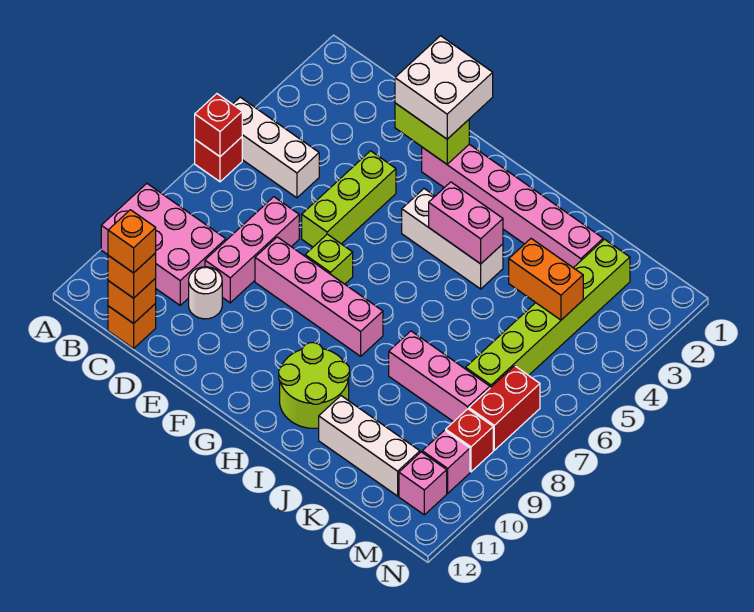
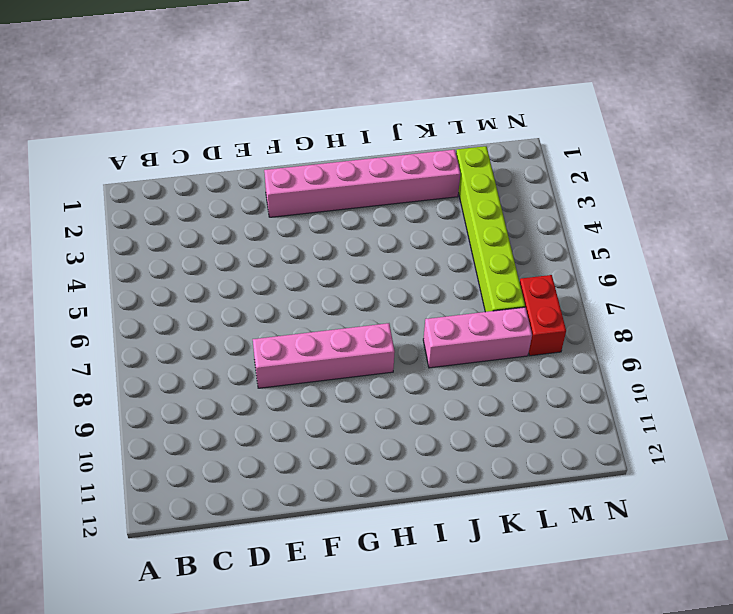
none -> white 1x3 brick [233,97,319,198]
none -> red 1x1 brick [195,137,242,182]
none -> pink 2x3 brick [101,184,226,305]

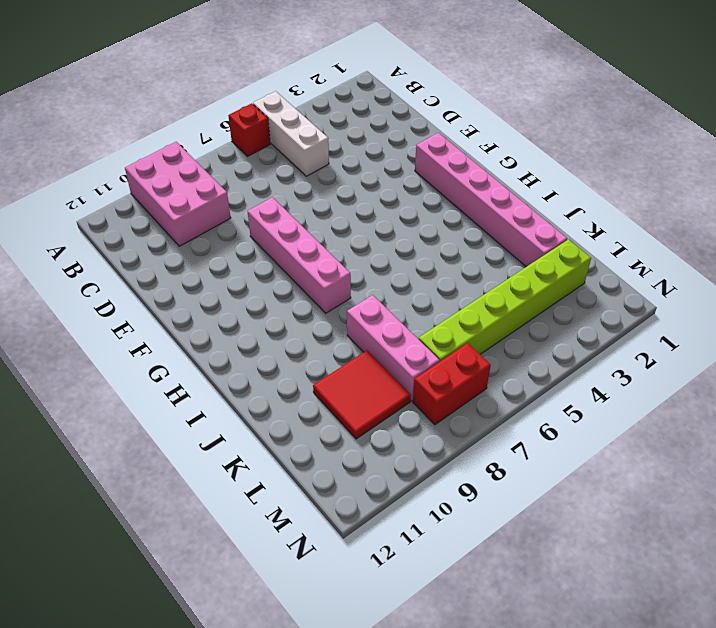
red 2x2 tile [313,350,411,439] -> none
none -> orange 1x1 brick [108,304,156,348]
none -> pink 1x3 brick [205,197,299,303]
none -> white 1x1 round brick [189,267,222,319]

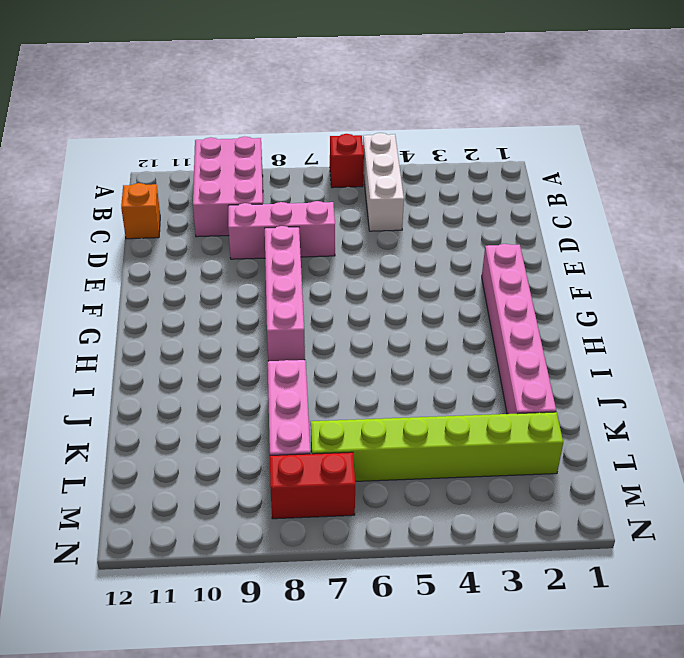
none -> white 1x1 round brick [189,267,222,319]
none -> lime 1x3 brick [302,151,396,247]
none -> lime 1x1 brick [305,234,353,284]

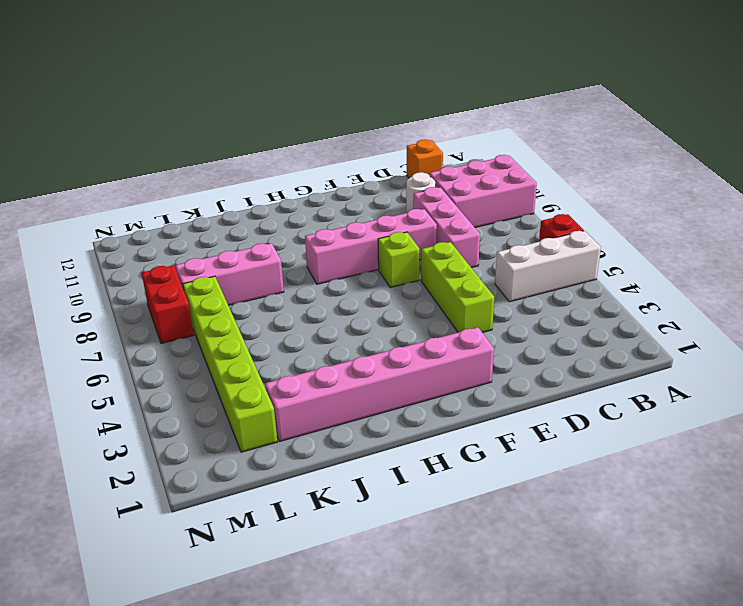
none -> white 1x3 brick [402,189,503,289]
none -> lime 2x2 round brick [279,343,350,428]
none -> white 1x3 brick [319,396,420,496]

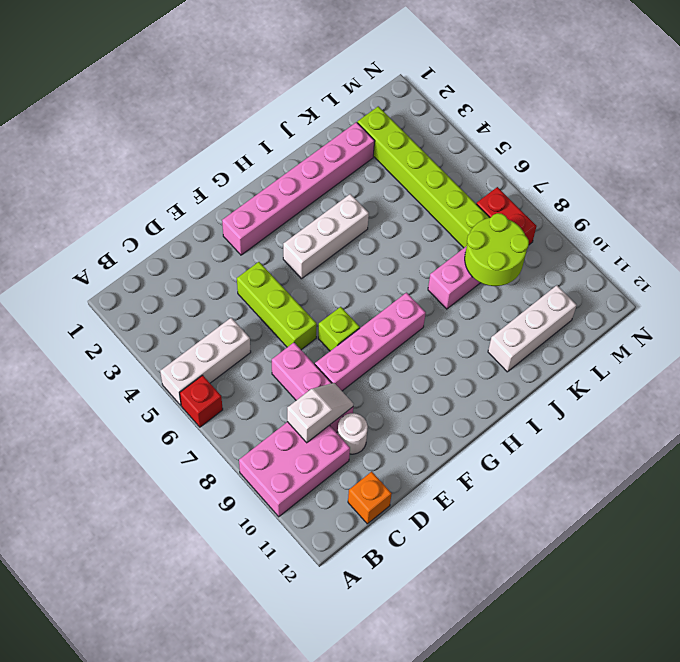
white 1x2 slope [287,383,353,443] -> none
lime 2x2 round brick [465,213,529,286] -> lime 2x2 round brick moved to [279,343,350,428]
none -> red 1x1 brick [446,409,493,472]
none -> pink 1x1 brick [422,430,470,493]
none -> pink 1x1 brick [399,452,447,515]

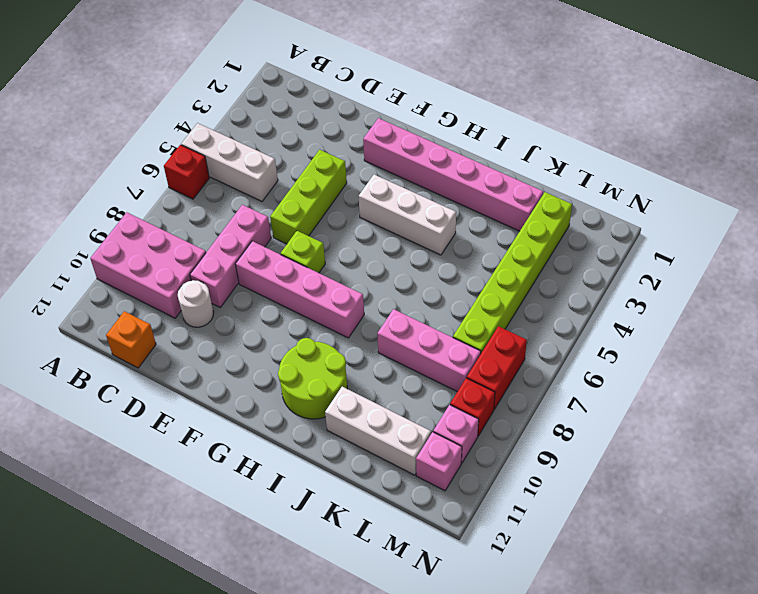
none -> red 1x1 brick [195,94,242,156]
none -> orange 1x1 brick [108,278,156,323]
none -> lime 1x2 brick [395,103,469,164]

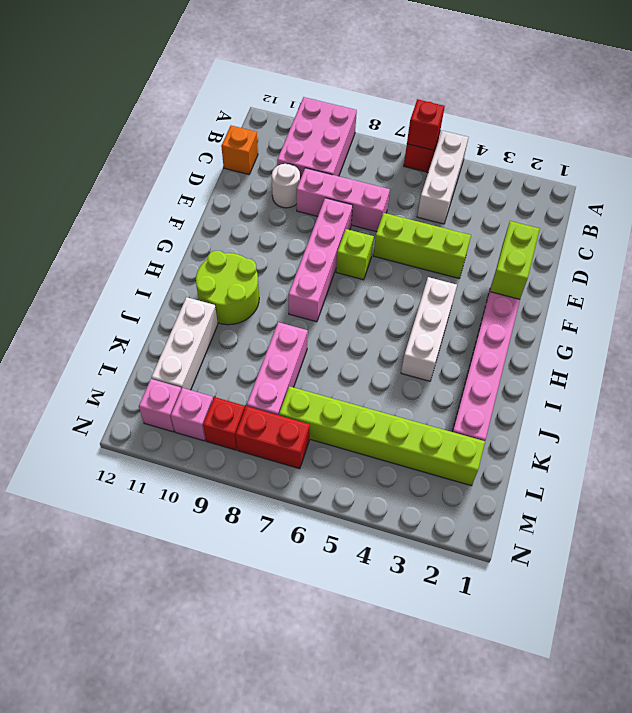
none -> orange 1x1 brick [108,278,156,323]
none -> pink 1x2 brick [429,182,503,264]
none -> orange 1x2 brick [509,239,583,320]

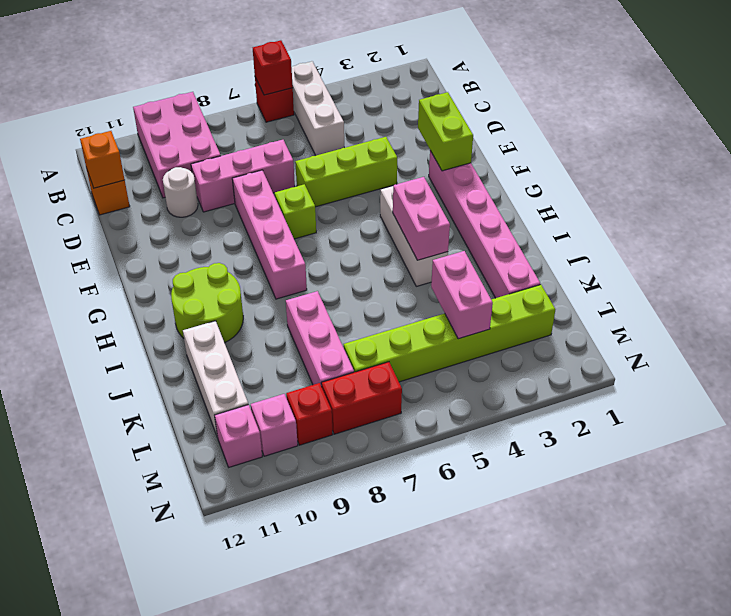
pink 1x2 brick [431,251,493,339] -> orange 1x2 brick [509,239,583,320]
none -> orange 1x1 brick [108,253,156,298]
none -> white 2x2 brick [395,36,493,139]
none -> orange 1x1 brick [108,210,156,273]

